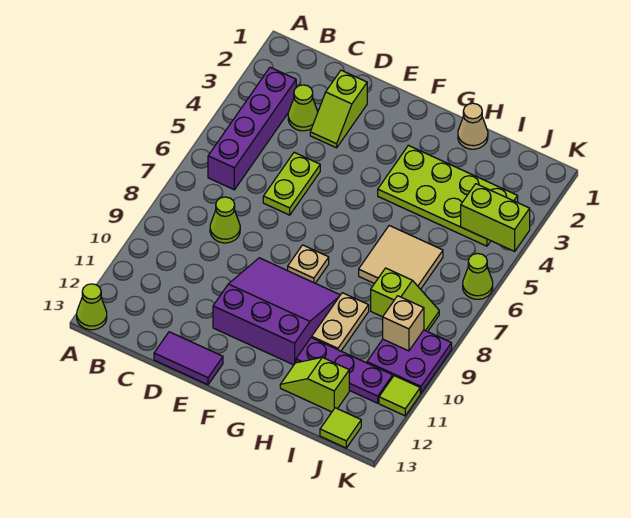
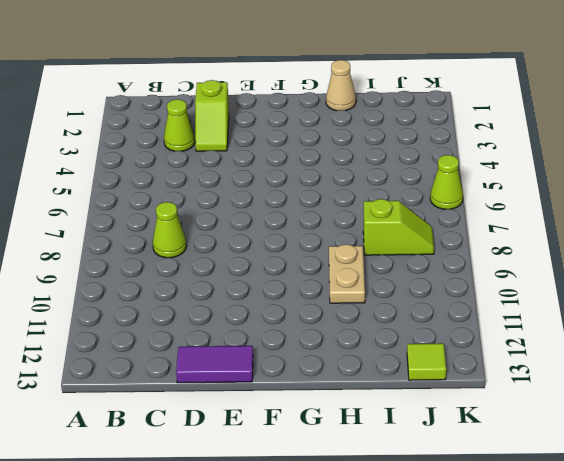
none -> lime 1x1 cone [77,284,107,330]
none -> purple 1x4 brick [208,67,296,190]
none -> lime 1x2 plate [263,152,320,215]

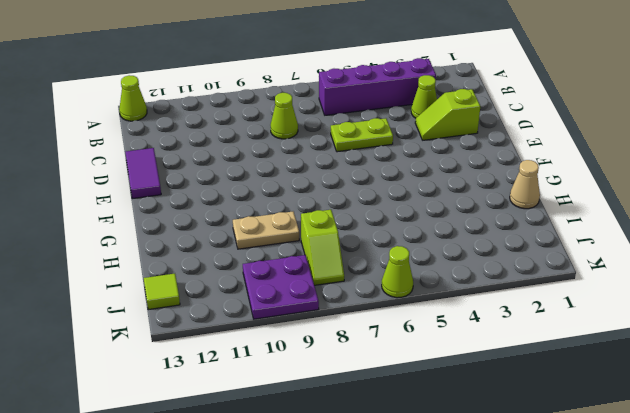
none -> purple 3x3 slope [213,258,340,365]
none -> tan 1x1 plate [288,245,329,283]
none -> lime 2x4 plate [378,145,518,246]

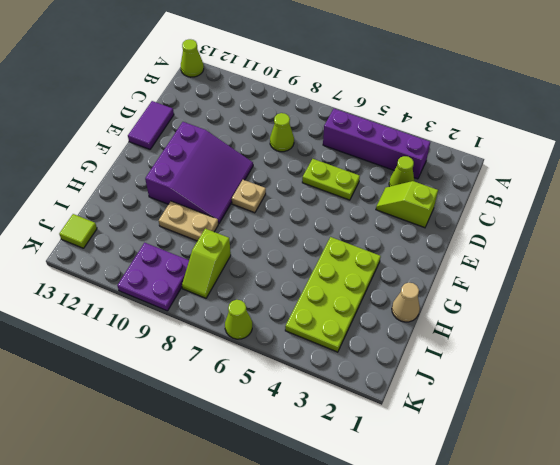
none -> tan 2x2 tile [359,226,443,289]
none -> purple 1x3 plate [296,338,393,403]
none -> lime 1x2 slope [280,357,349,412]

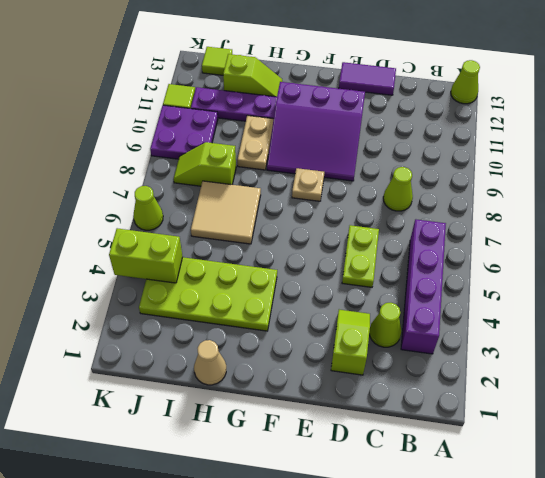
none -> tan 1x1 brick [383,296,424,351]

